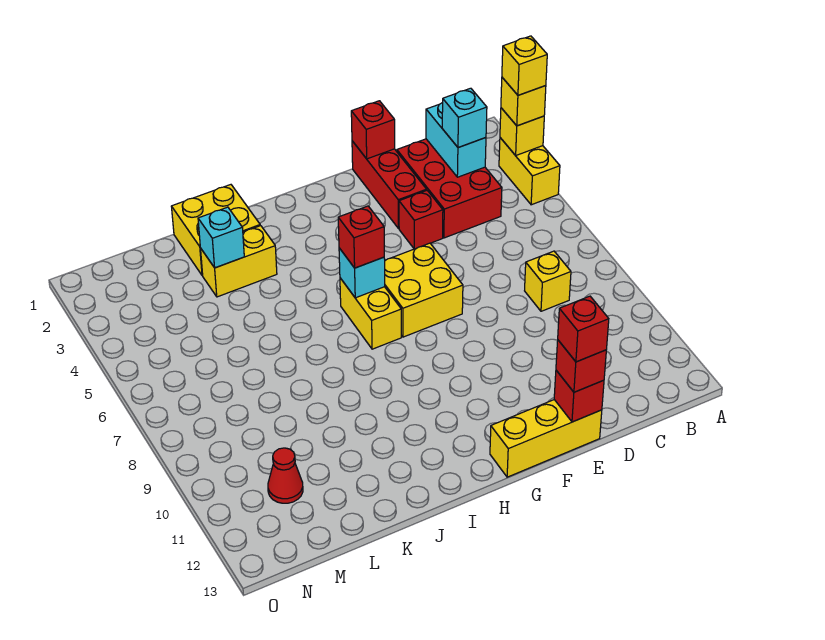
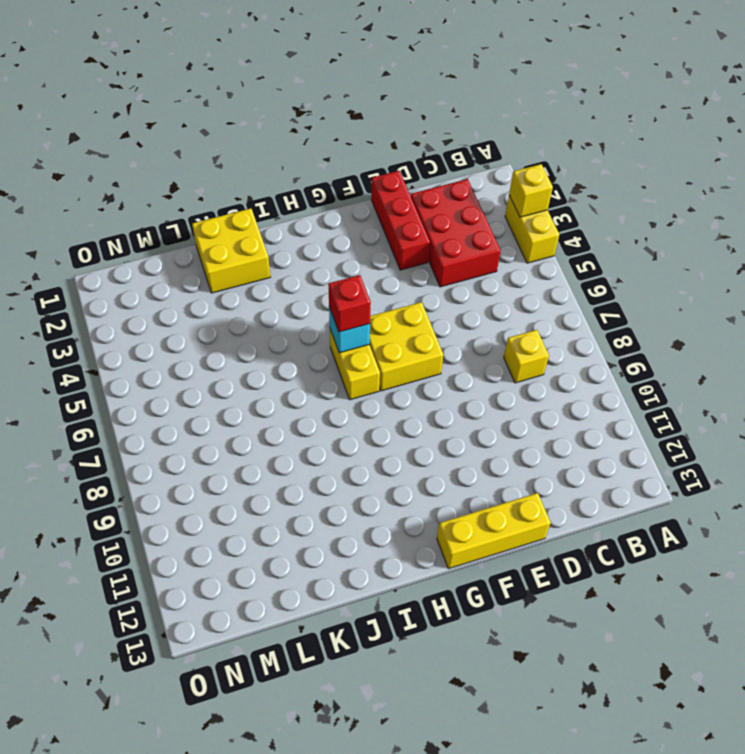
none -> red 1x1 brick [399,191,443,249]
none -> yellow 1x2 brick [201,226,277,297]
none -> red 1x1 cone [268,448,303,503]

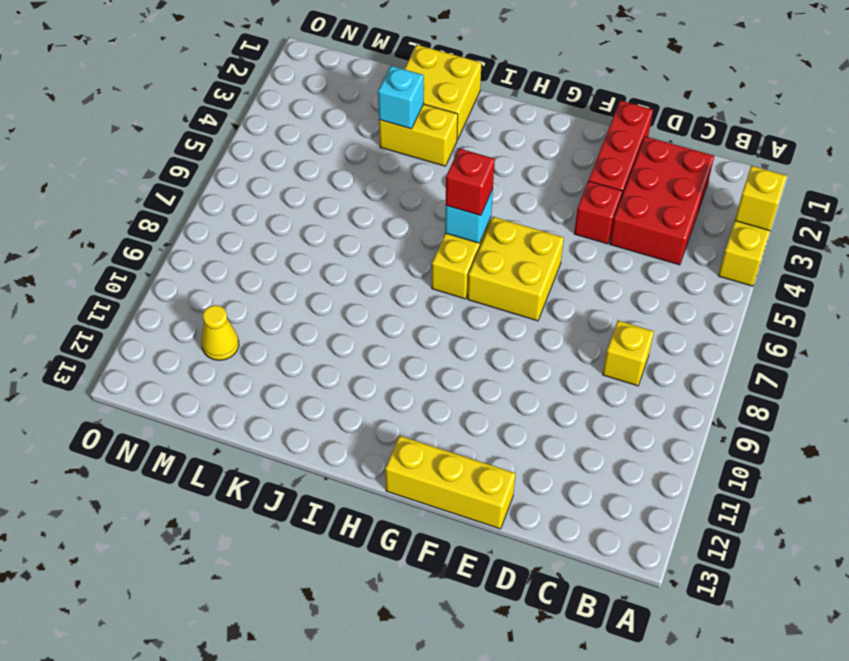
yellow 1x1 cone [201,305,239,360] -> red 1x1 cone [268,448,303,503]
none -> cyan 1x2 brick [426,102,486,177]
none -> red 1x1 brick [351,101,395,159]
none -> red 1x1 brick [554,370,604,422]

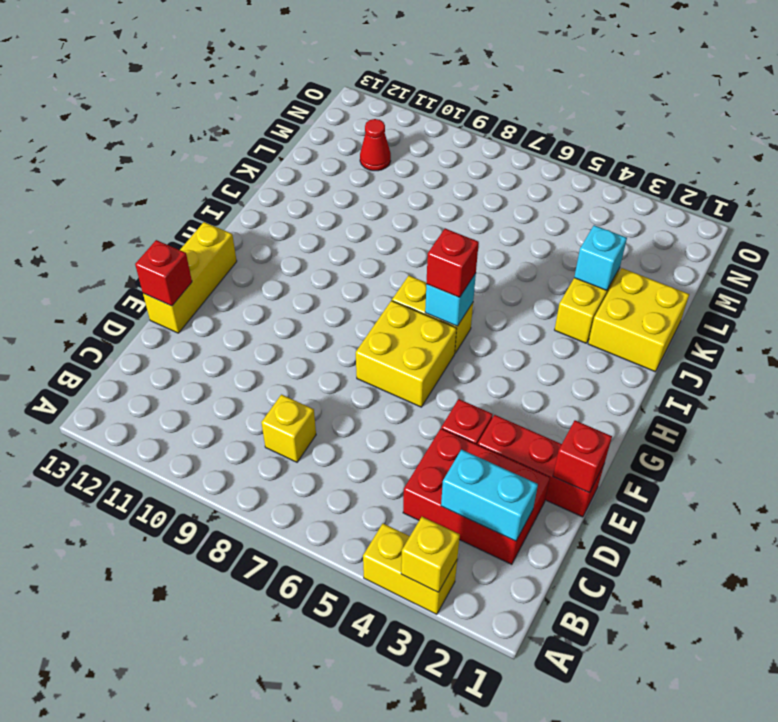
none -> yellow 1x1 brick [501,78,546,126]
none -> cyan 1x1 brick [442,88,487,148]
none -> red 1x1 brick [556,340,606,392]

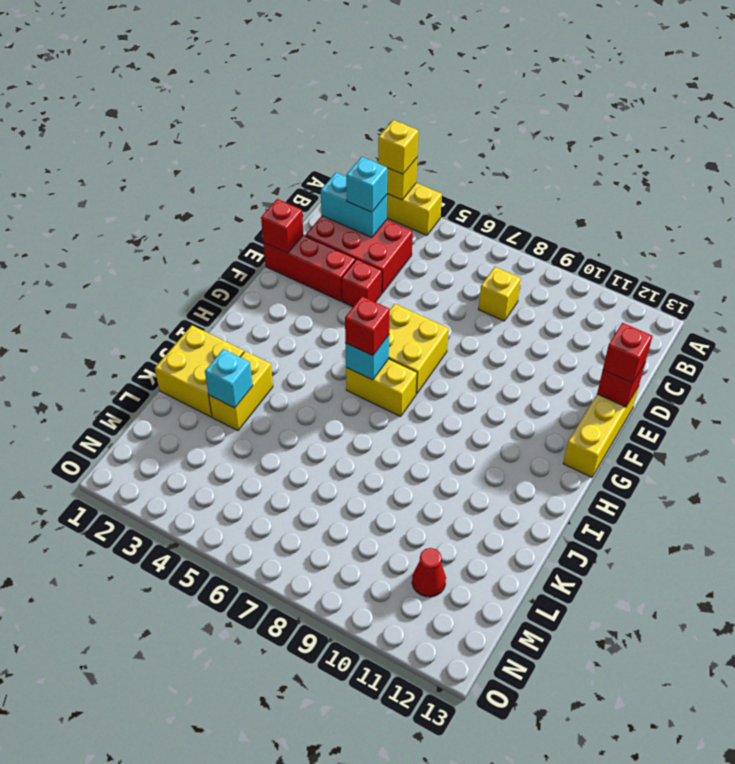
none -> yellow 1x1 brick [502,36,547,95]
none -> red 1x1 brick [558,296,609,362]

